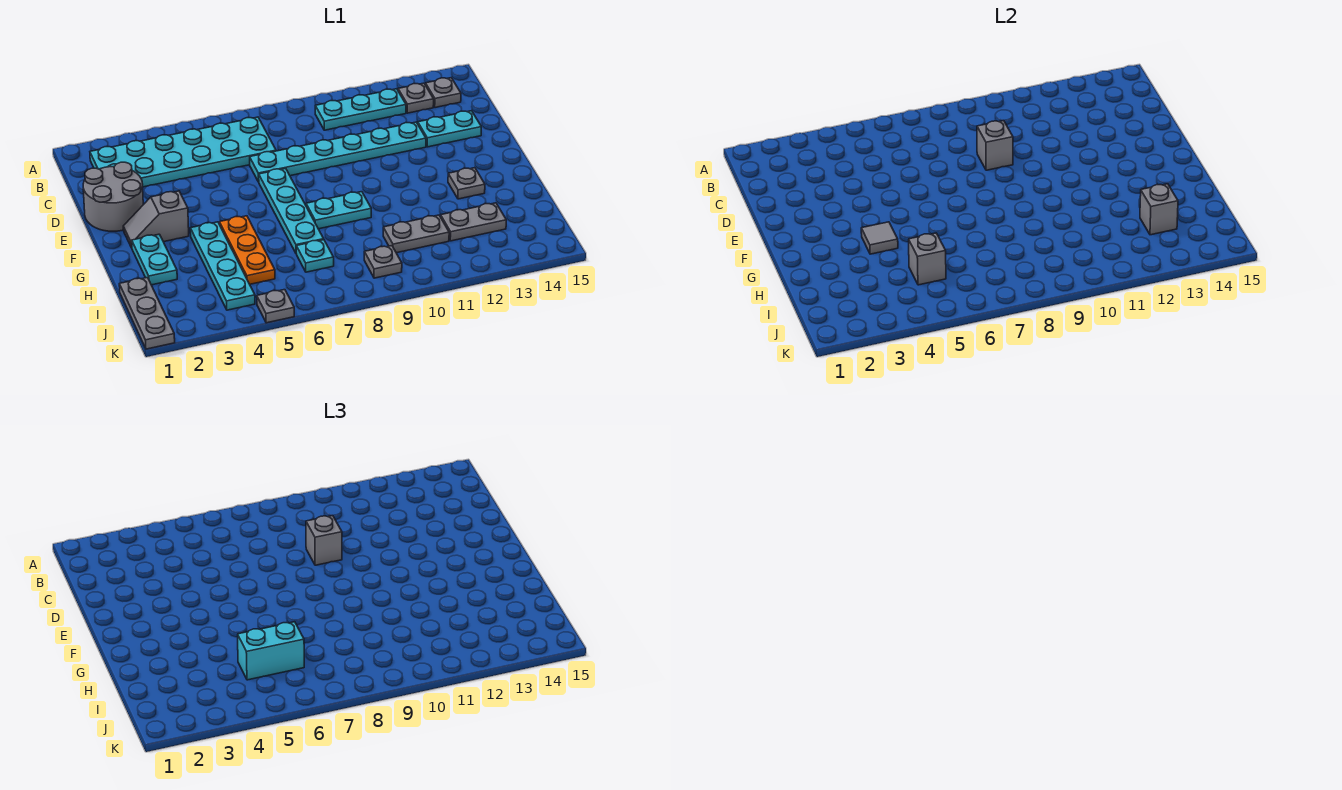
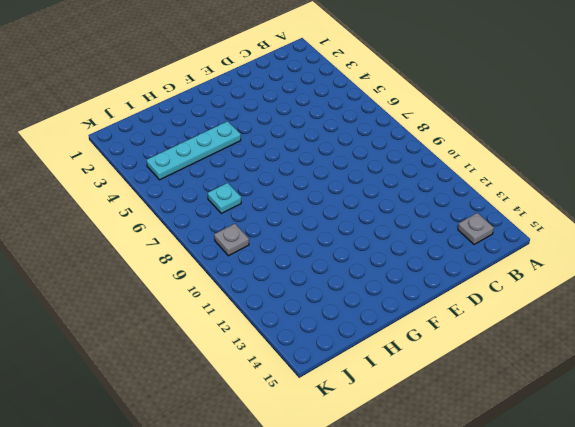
none -> cyan 2x6 plate [90,117,276,187]
none -> cyan 1x3 plate [315,89,406,130]
none -> grey 1x1 plate [398,83,434,113]

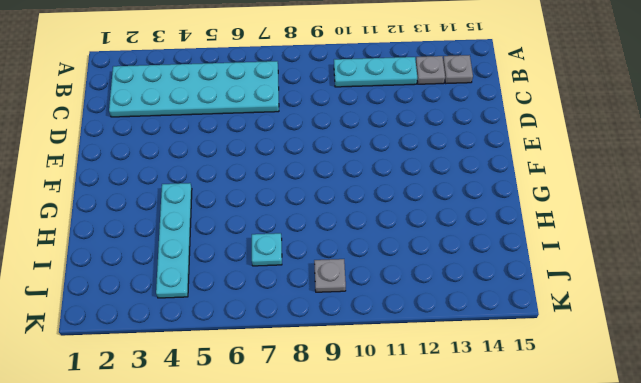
none -> grey 2x2 round brick [83,162,143,231]
none -> cyan 1x6 plate [250,122,426,182]
none -> cyan 1x2 plate [418,111,481,147]

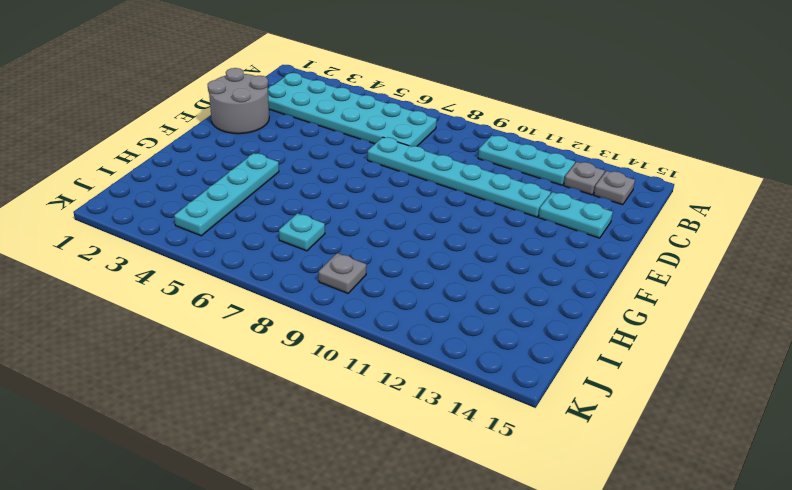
none -> cyan 1x4 plate [259,168,324,253]
none -> grey 1x2 slope [123,191,189,248]
none -> cyan 1x2 plate [132,234,177,285]

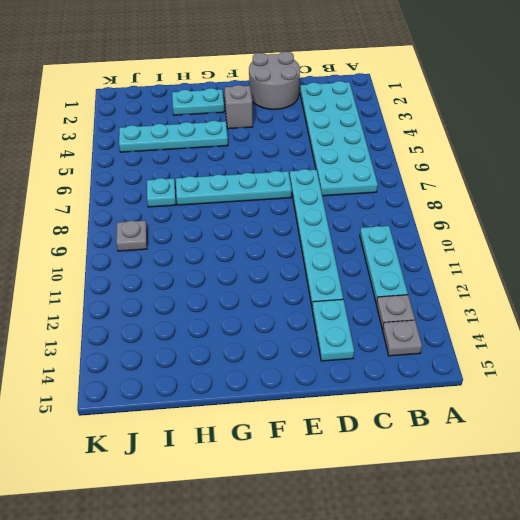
none -> orange 1x3 plate [219,216,275,284]
none -> cyan 1x2 plate [306,192,371,229]
none -> grey 1x1 plate [448,168,485,199]

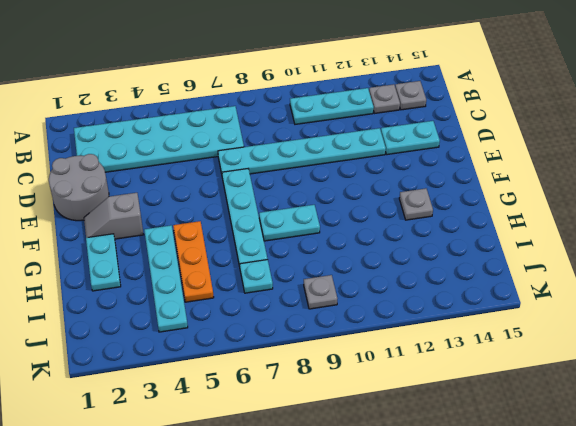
none -> grey 1x3 plate [119,278,175,349]
none -> grey 1x2 plate [383,215,449,253]
none -> grey 1x2 plate [441,203,506,241]

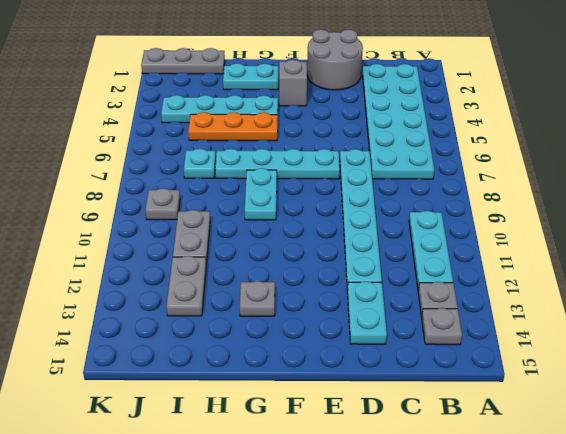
none -> grey 1x1 plate [257,290,294,323]
none -> grey 1x1 brick [977,121,1013,170]
none -> grey 1x1 tile [861,222,898,254]

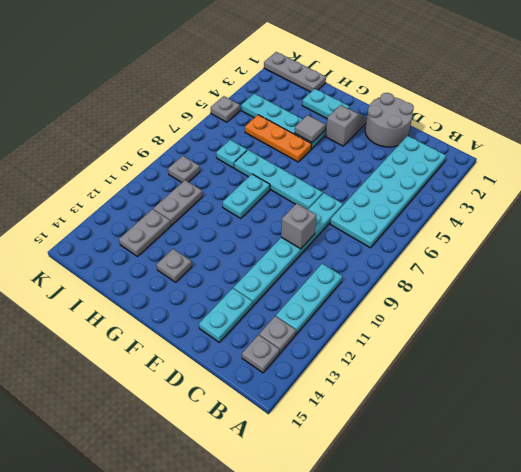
none -> grey 1x1 brick [909,233,946,285]
none -> grey 1x1 brick [1140,184,1178,235]
none -> grey 1x1 brick [306,516,342,565]

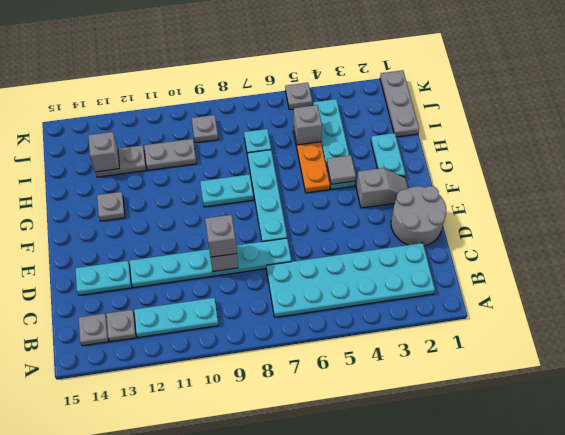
none -> cyan 1x2 brick [238,622,304,680]

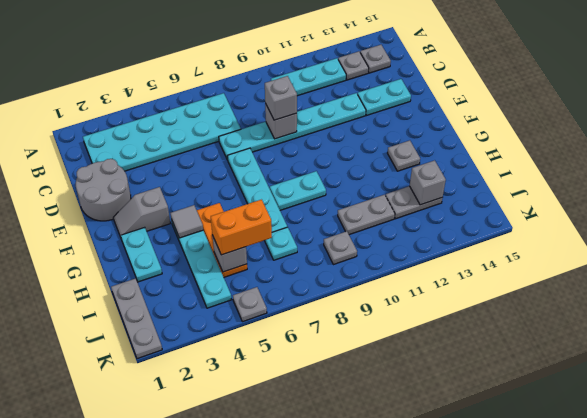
orange 1x2 brick [211,200,272,255] -> cyan 1x2 brick [238,622,304,680]

